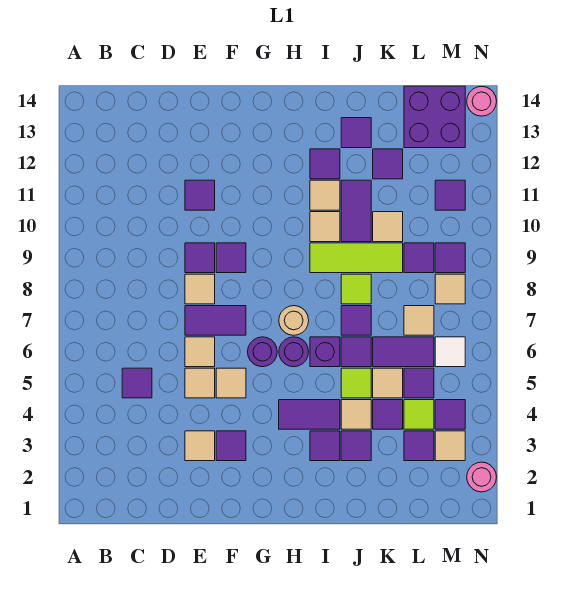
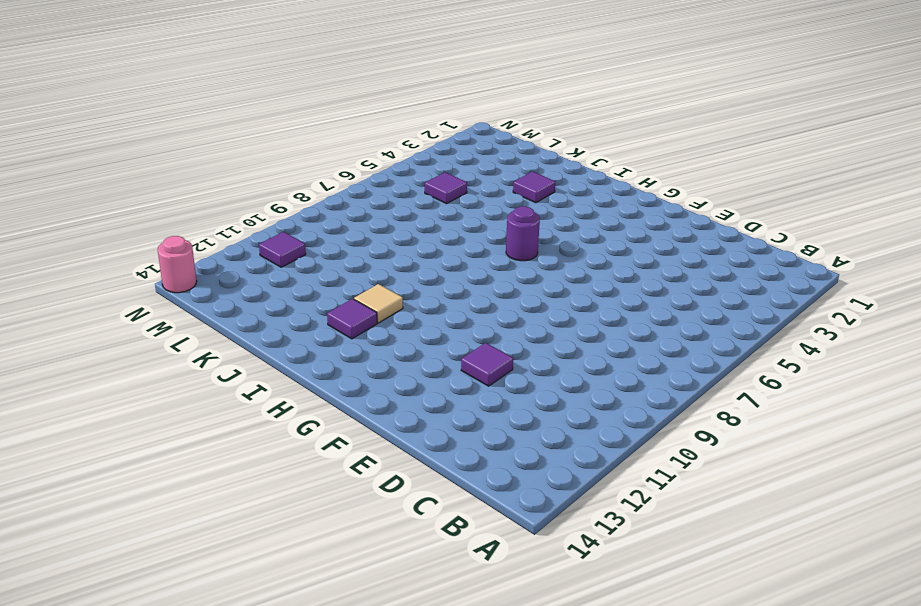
none -> purple 1x1 tile [122,368,152,398]
none -> tan 1x1 tile [185,431,215,461]
none -> tan 1x1 tile [185,368,215,398]
none -> tan 1x1 tile [185,337,215,367]

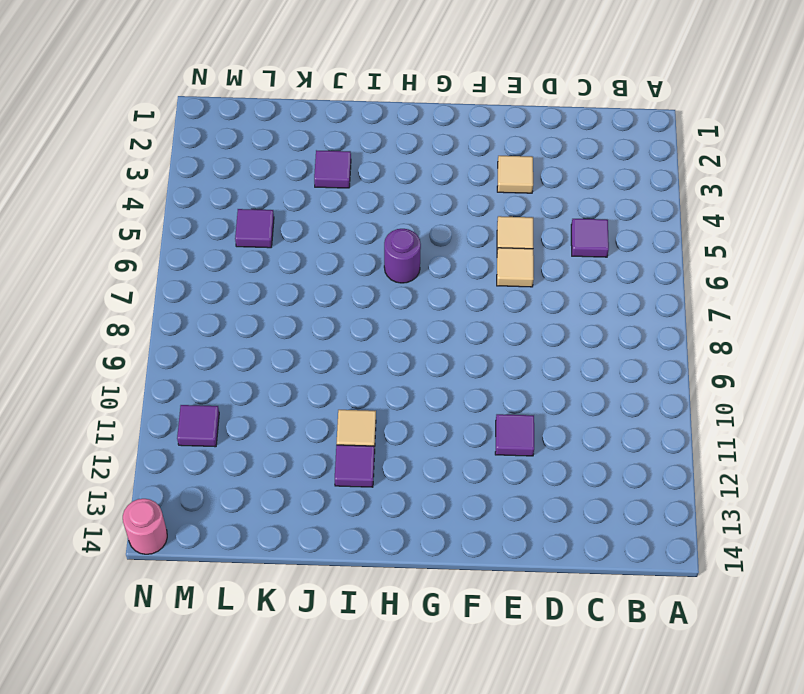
none -> purple 1x2 tile [185,306,246,335]
none -> tan 1x1 tile [185,274,215,304]
none -> purple 1x1 tile [185,243,215,273]
none -> purple 1x1 tile [216,431,246,461]

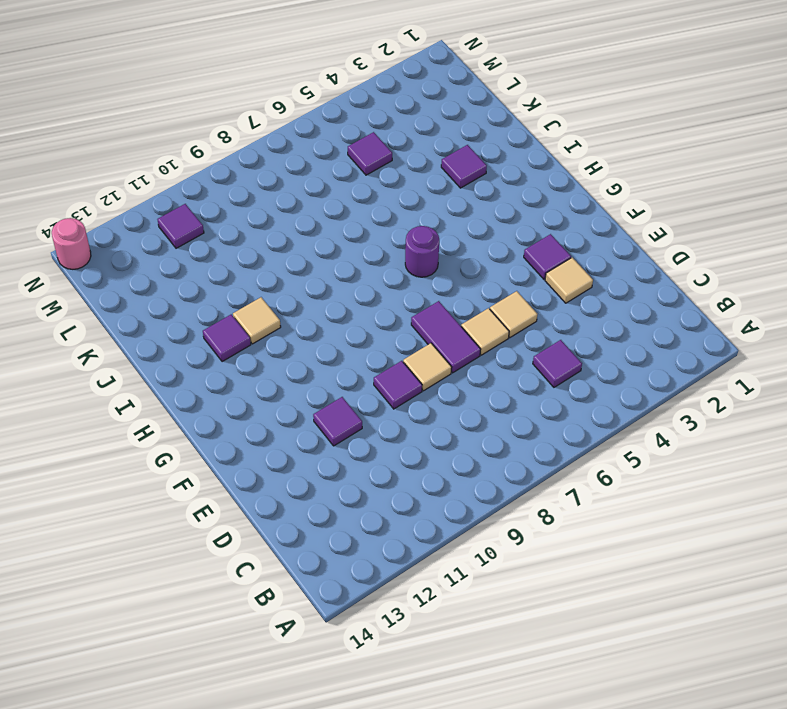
none -> tan 1x1 tile [216,368,246,398]
none -> purple 1x1 tile [216,243,246,273]
none -> purple 1x1 round brick [248,337,277,367]
none -> purple 1x2 tile [279,400,340,429]

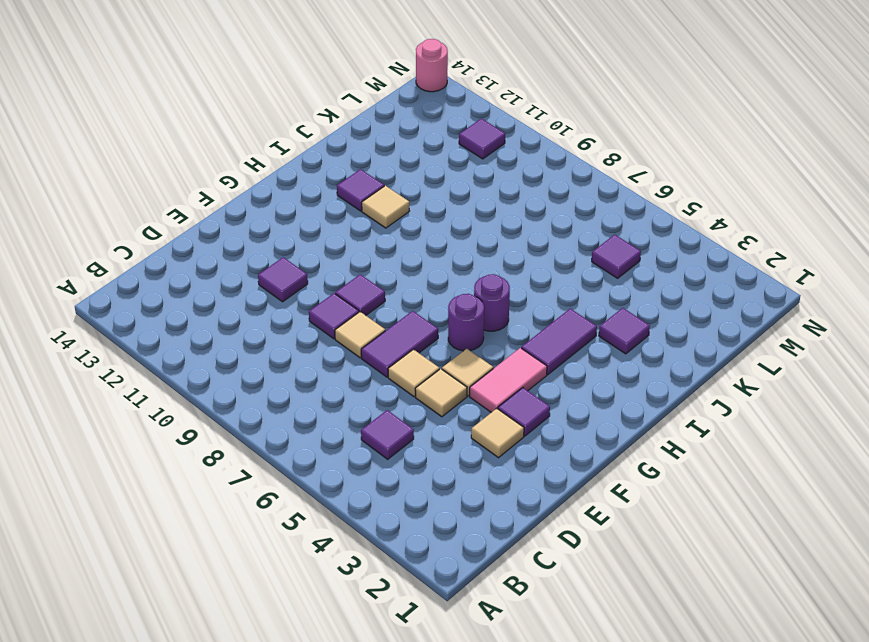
pink 1x2 tile [470,348,547,412] -> none
none -> tan 1x1 round brick [279,306,309,335]
none -> purple 1x1 tile [310,431,340,461]
none -> purple 1x1 brick [310,337,340,367]
none -> lime 1x3 tile [310,243,403,273]

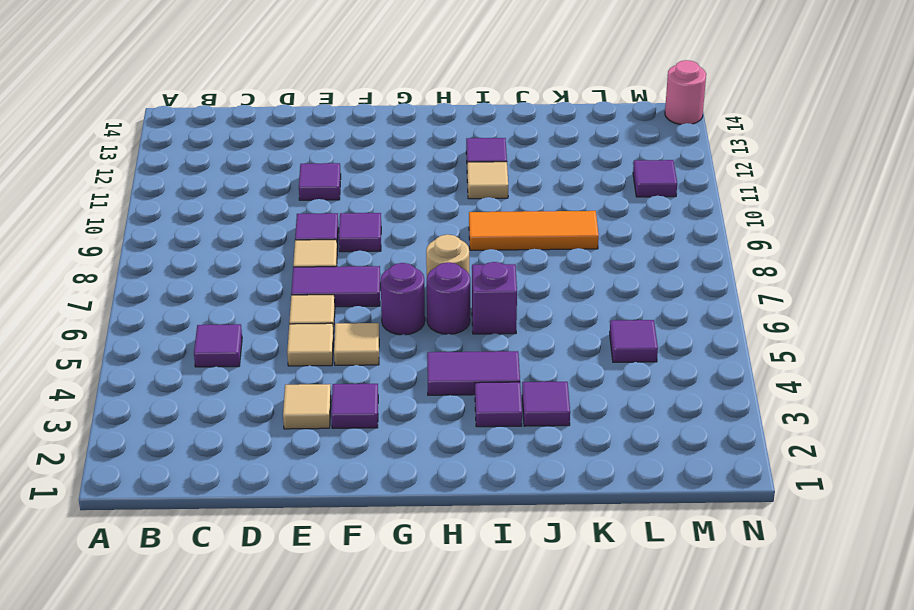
orange 1x3 tile [469,211,599,250] -> lime 1x3 tile [310,243,403,273]
none -> tan 1x1 tile [310,212,340,242]
none -> tan 1x1 tile [341,400,371,429]
none -> lime 1x1 tile [341,368,371,398]
none -> purple 1x1 tile [341,337,371,367]

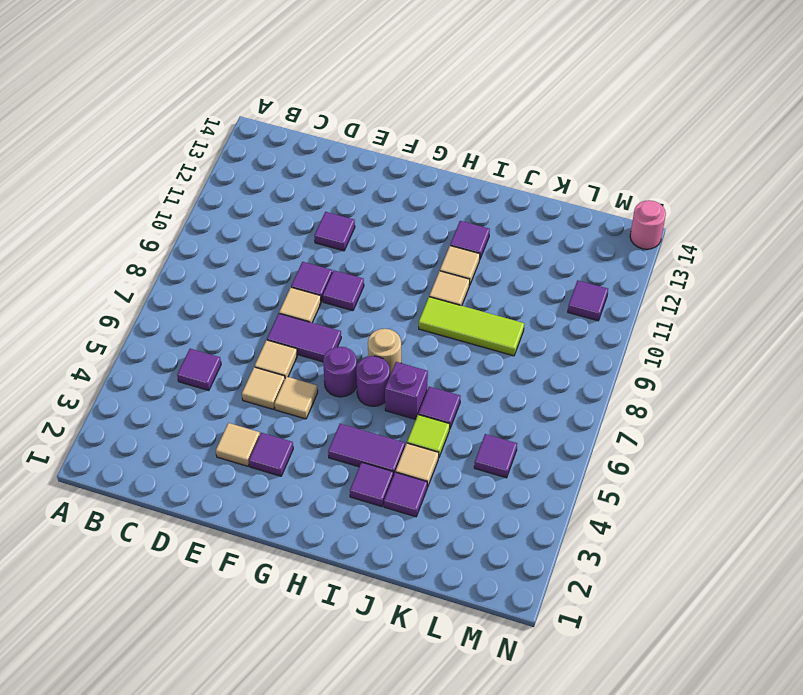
none -> purple 1x1 tile [341,306,371,335]
none -> lime 1x1 tile [341,274,371,304]
none -> purple 1x2 tile [341,180,371,242]
none -> purple 1x1 tile [341,118,371,148]

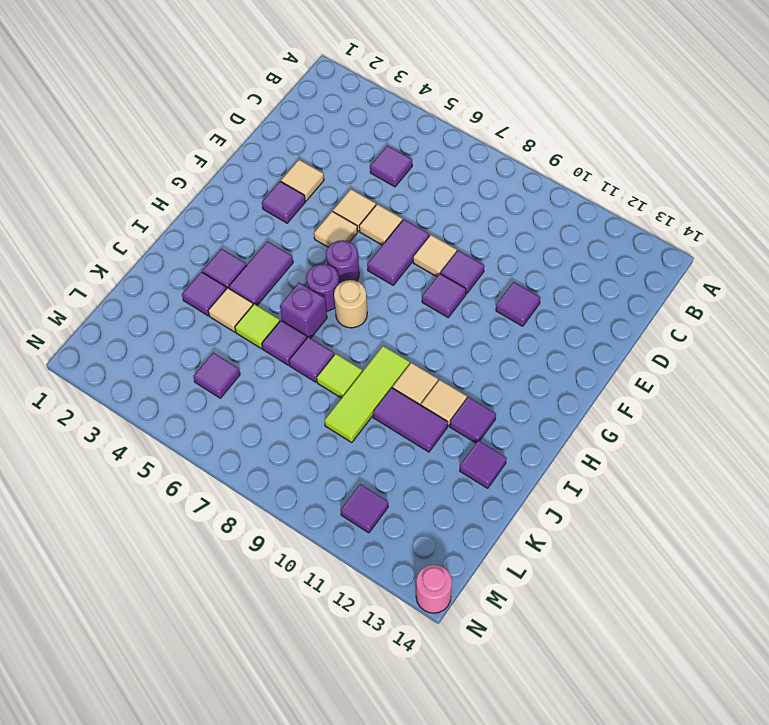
none -> purple 1x1 tile [373,400,403,429]
none -> tan 1x1 tile [373,368,403,398]
none -> purple 1x2 tile [373,337,434,367]
none -> tan 1x1 tile [373,212,403,242]

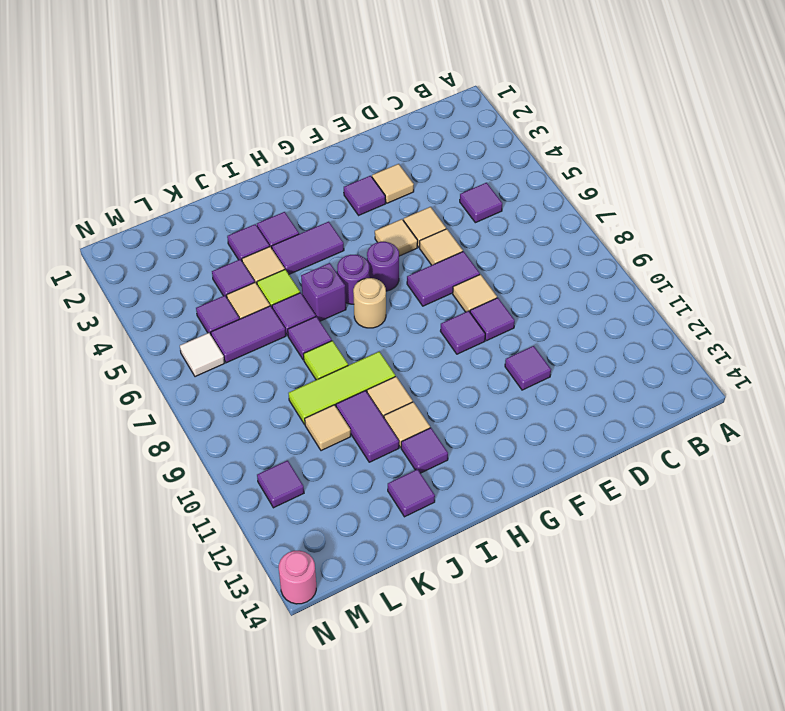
none -> purple 1x1 tile [373,149,403,179]
none -> purple 1x1 tile [404,431,434,461]
none -> lime 1x1 tile [404,400,434,429]
none -> tan 1x1 tile [404,306,434,335]

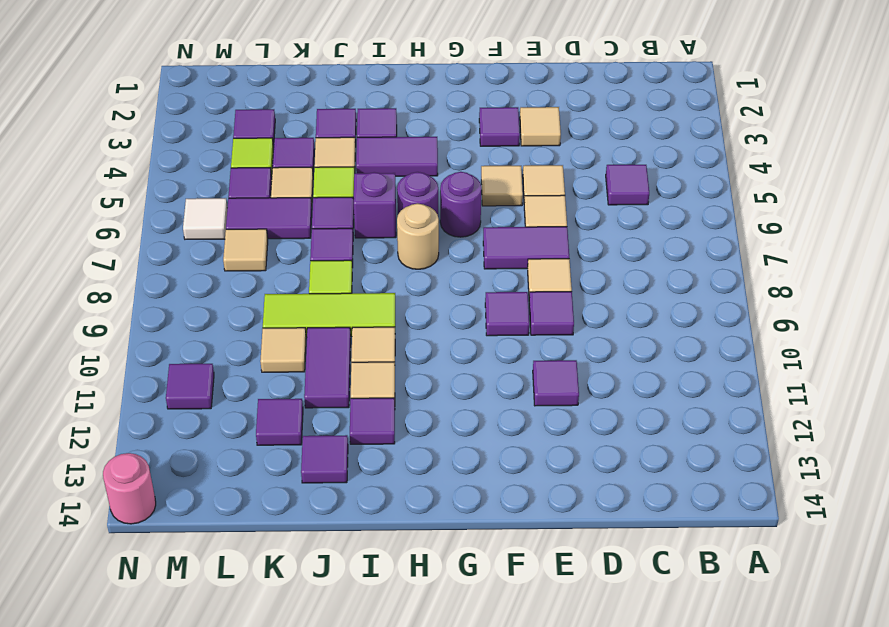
none -> purple 1x1 tile [404,243,434,273]
none -> purple 2x2 brick [404,86,465,148]
none -> tan 1x1 tile [435,431,465,461]
none -> purple 1x1 tile [435,400,465,429]

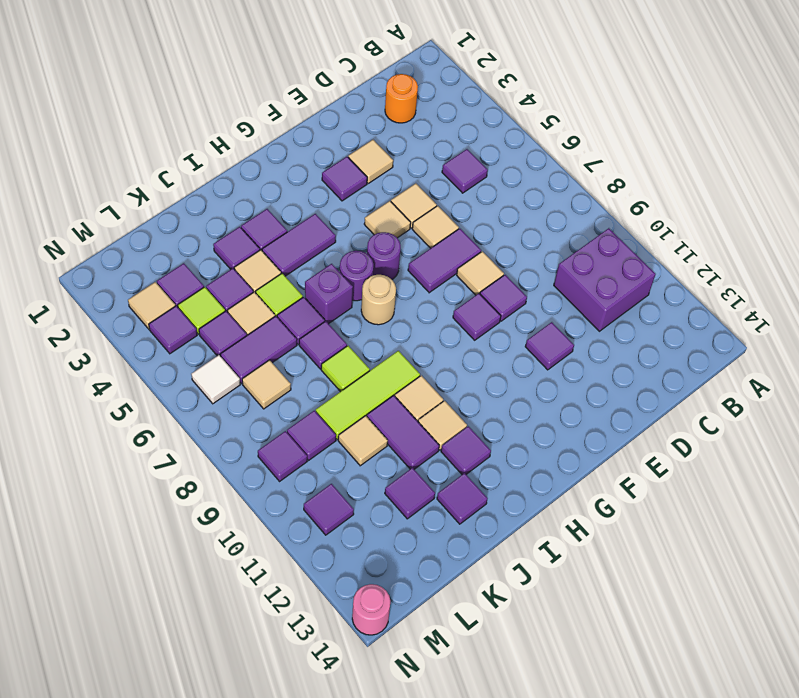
purple 2x2 brick [554,228,656,331] -> purple 2x2 brick moved to [404,86,465,148]
orange 1x1 round brick [385,74,418,123] -> none
none -> tan 1x1 tile [435,274,465,304]
none -> pink 1x1 round brick [467,462,496,492]

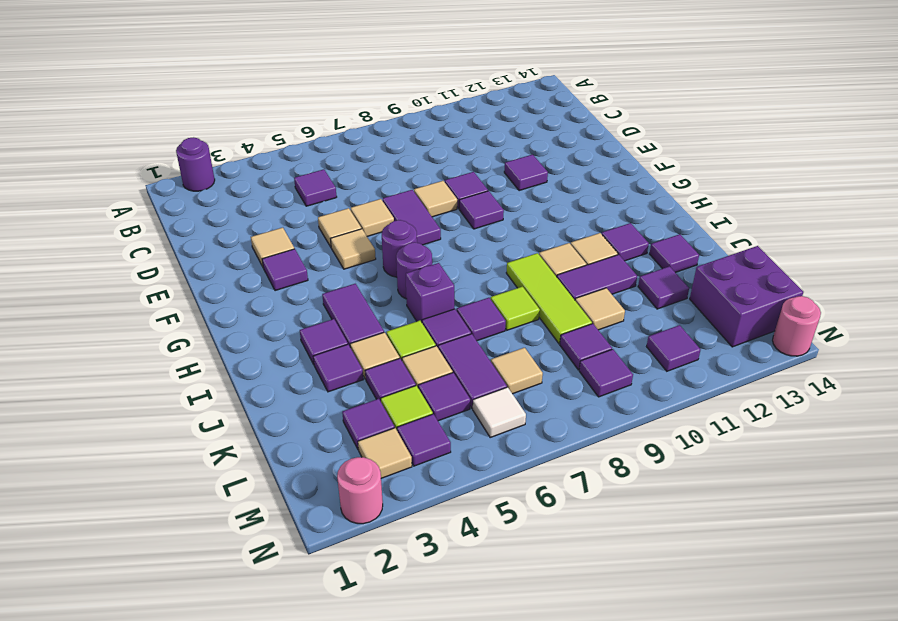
purple 1x1 round brick [176,137,215,191] -> none
none -> tan 1x1 round brick [279,306,309,335]
none -> tan 1x1 tile [435,274,465,304]

